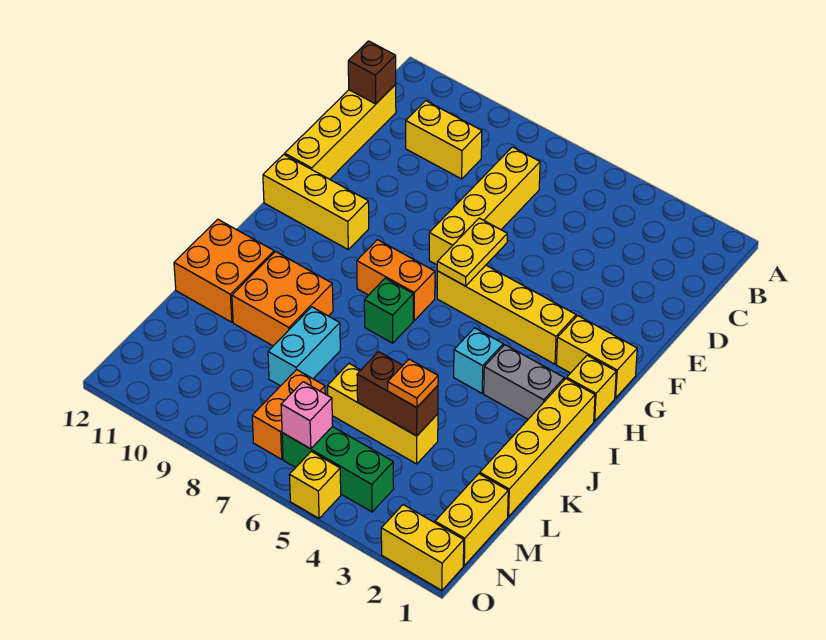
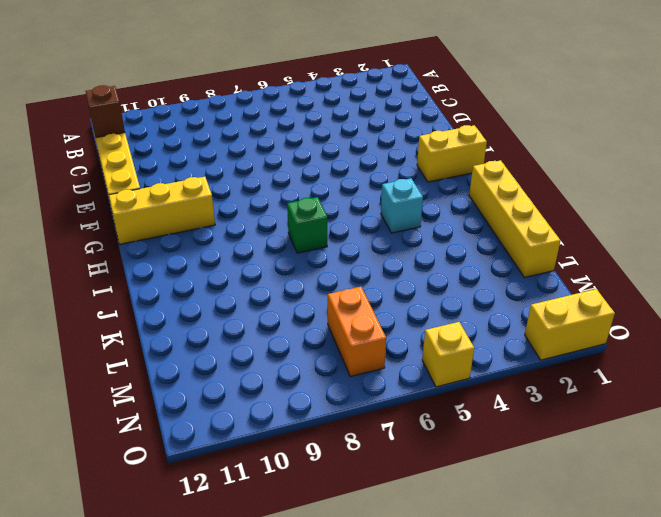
none -> yellow 1x4 brick [429,147,540,265]
none -> yellow 1x2 brick [406,101,482,179]
none -> yellow 1x4 brick [437,265,576,364]

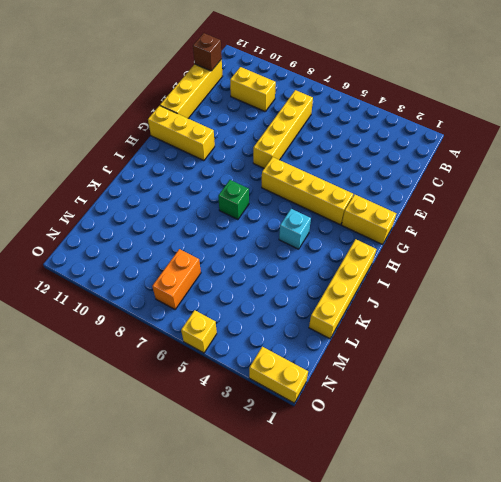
none -> yellow 1x1 brick [567,355,616,421]
none -> orange 1x2 brick [357,240,435,320]
none -> grey 1x2 brick [484,345,564,419]

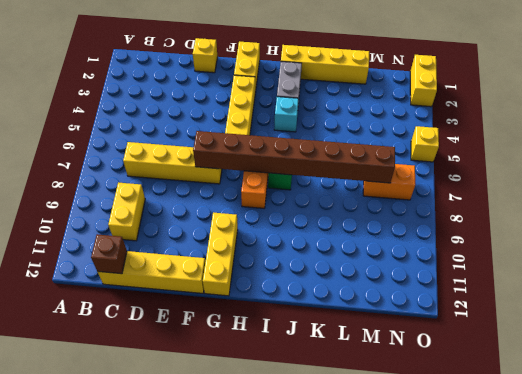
yellow 1x1 brick [193,38,217,73] -> yellow 1x1 brick moved to [567,355,616,421]
brown 1x8 brick [193,131,395,183] -> none
none -> orange 2x2 brick [232,252,333,346]
none -> orange 2x2 brick [174,219,274,322]
none -> cyan 1x2 brick [268,307,340,386]

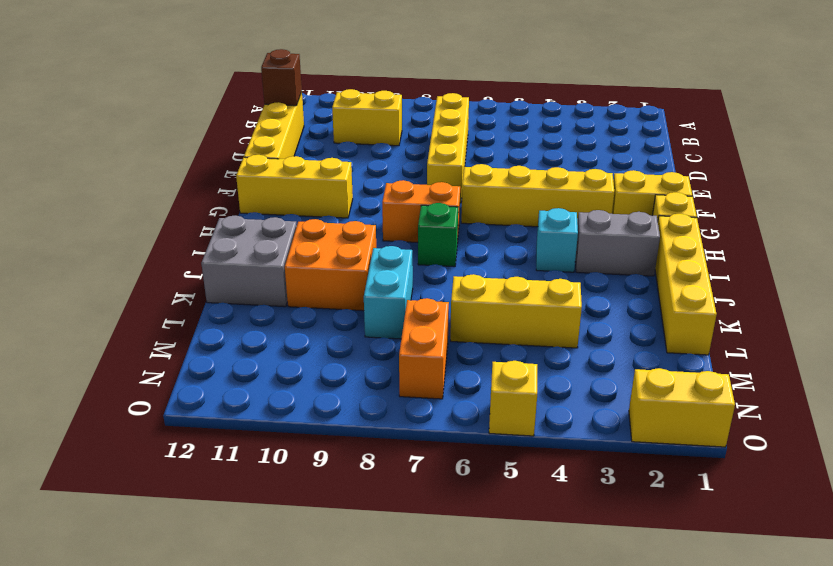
grey 2x2 brick [201,216,297,307] -> orange 2x2 brick [174,219,274,322]
none -> yellow 1x2 brick [435,474,508,565]
none -> green 1x3 brick [282,427,394,512]
none -> yellow 1x2 plate [437,218,507,286]

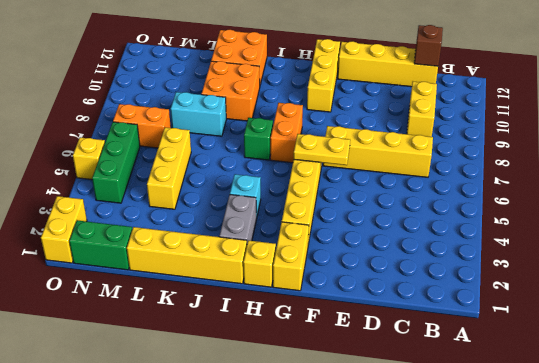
green 1x2 brick [69,220,132,270] -> yellow 1x2 brick [435,474,508,565]
none -> brown 1x2 brick [357,352,438,436]
none -> pink 1x1 brick [281,382,333,449]
none -> orange 1x1 plate [388,359,438,407]

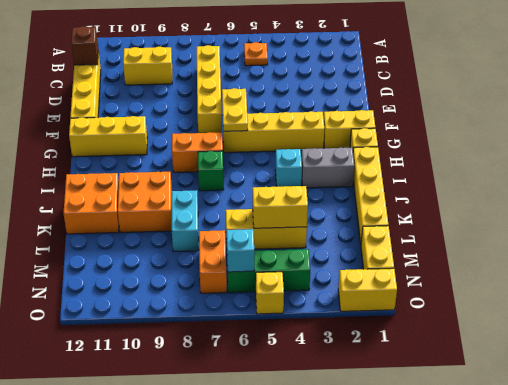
orange 1x1 plate [244,42,268,66] -> orange 1x1 plate moved to [388,359,438,407]
yellow 1x2 brick [253,186,308,228] -> brown 1x2 brick [357,352,438,436]
cyan 1x1 brick [227,229,254,272] -> pink 1x1 brick [281,382,333,449]

